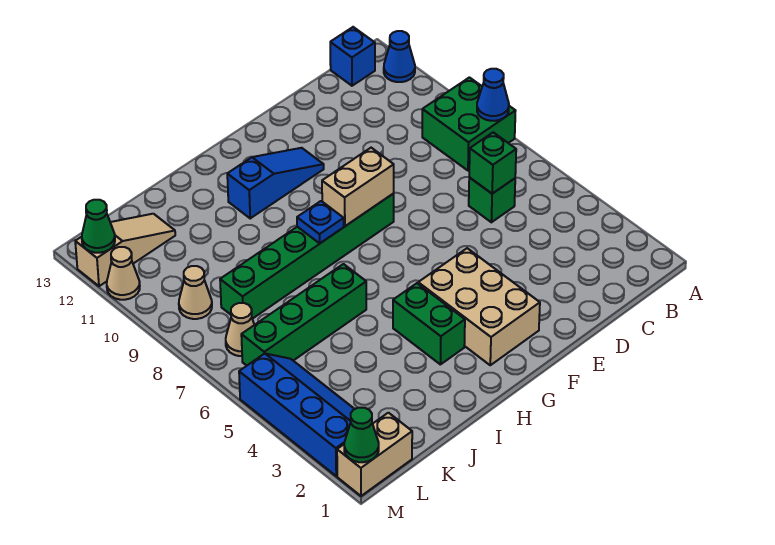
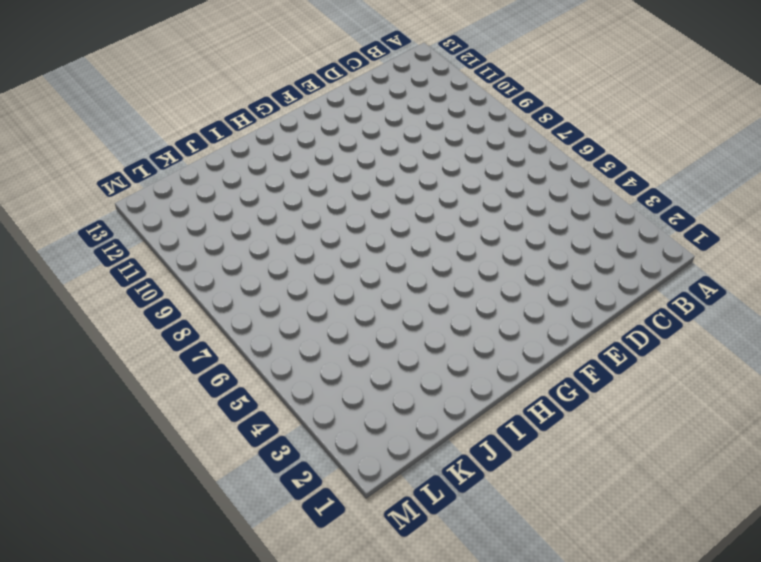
none -> green 2x2 brick [422,77,515,171]
none -> blue 1x1 cone [384,31,415,82]
none -> blue 1x1 brick [330,27,375,86]

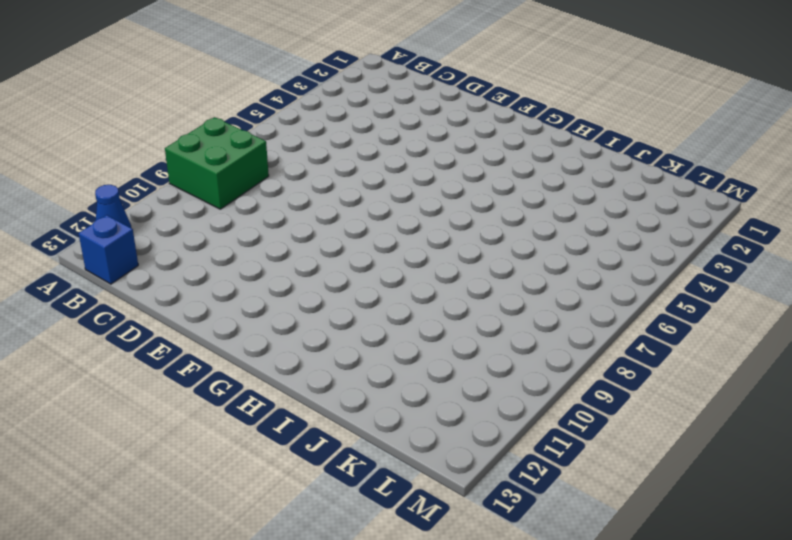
none -> green 1x1 brick [469,178,515,222]
none -> tan 2x3 brick [418,248,540,365]
none -> green 1x6 brick [220,194,394,319]

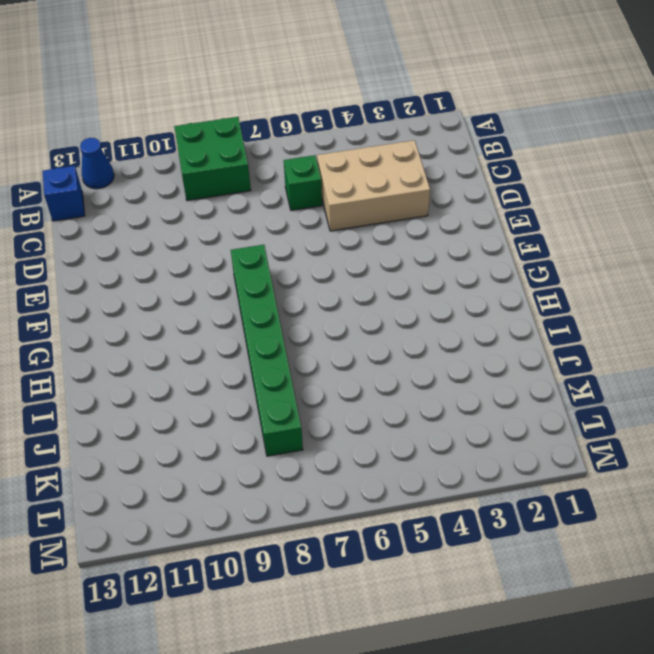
tan 2x3 brick [317,140,430,231] -> tan 2x3 brick moved to [418,248,540,365]
none -> blue 1x3 slope [227,148,324,218]
none -> green 1x2 brick [393,283,465,364]
none -> green 1x4 brick [241,264,366,366]

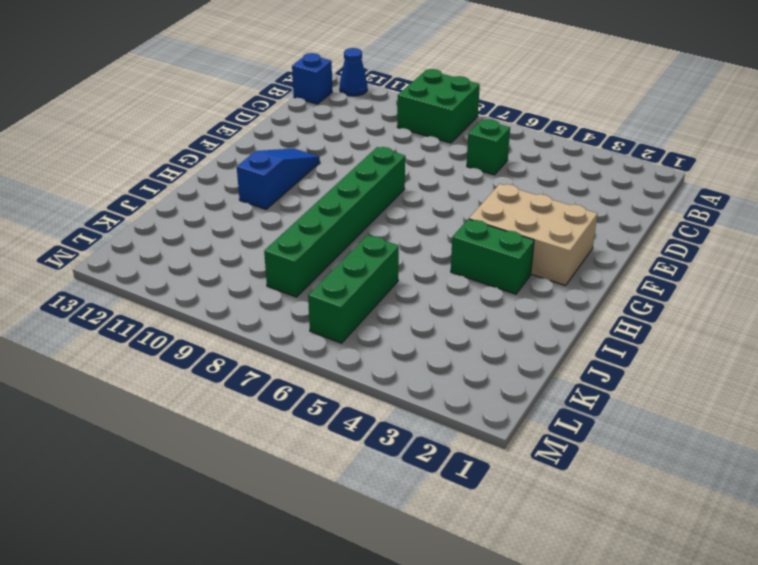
green 1x3 brick [308,235,399,343] -> green 1x4 brick [241,264,366,366]
none -> tan 1x3 slope [75,214,175,286]
none -> tan 1x2 brick [337,413,412,496]
none -> blue 2x4 slope [239,353,354,476]

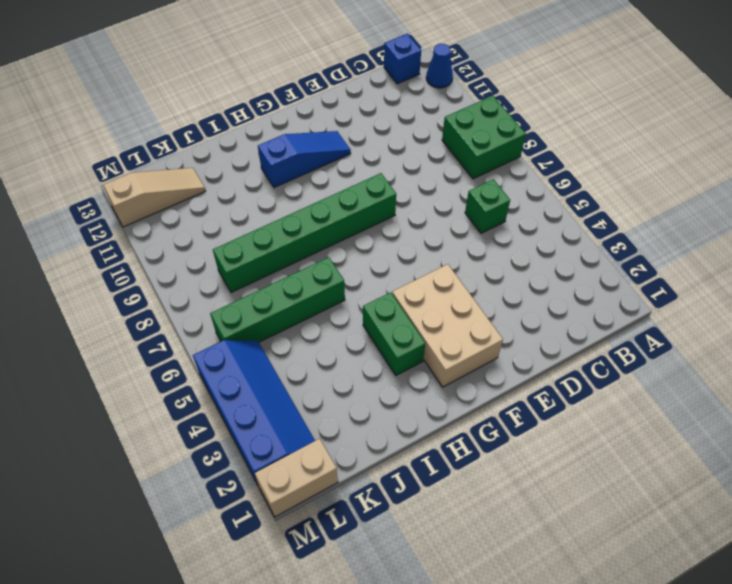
none -> tan 1x1 cone [226,303,254,356]
none -> tan 1x1 cone [179,266,212,319]
none -> tan 1x1 cone [107,247,140,300]

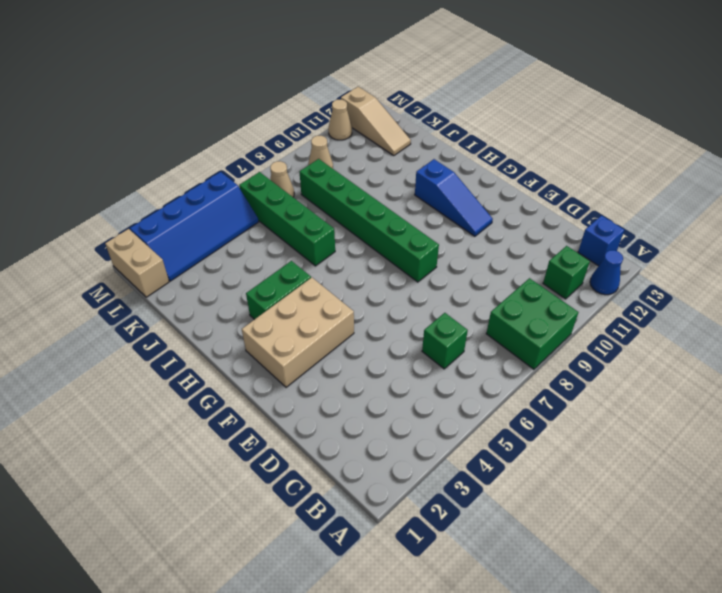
green 1x1 brick [543,246,590,299] -> green 1x1 brick moved to [469,132,516,194]
none -> blue 1x1 cone [477,69,509,121]
none -> tan 1x2 brick [322,148,394,226]
none -> blue 1x1 plate [297,201,344,244]

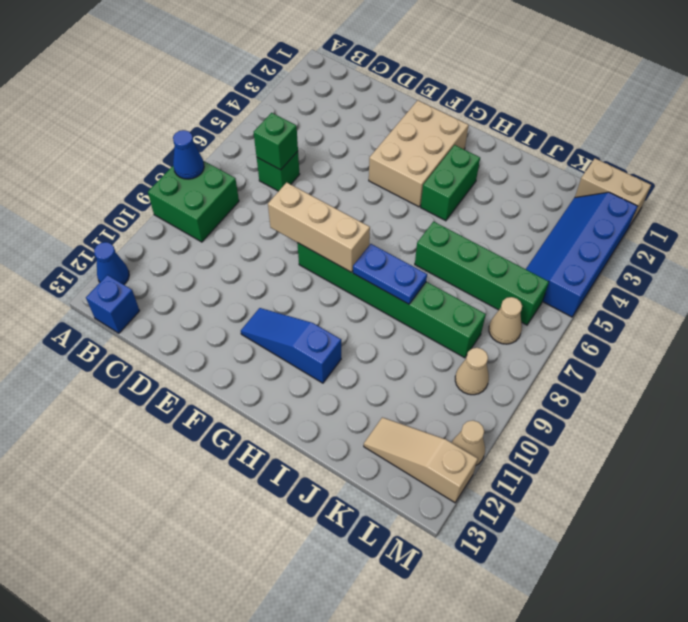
tan 1x3 brick [268,182,370,272] -> tan 1x2 brick [322,148,394,226]
blue 1x2 plate [353,244,427,304] -> blue 1x1 plate [297,201,344,244]
none -> green 1x1 cone [344,408,379,462]
none -> green 1x1 cone [82,200,115,253]

